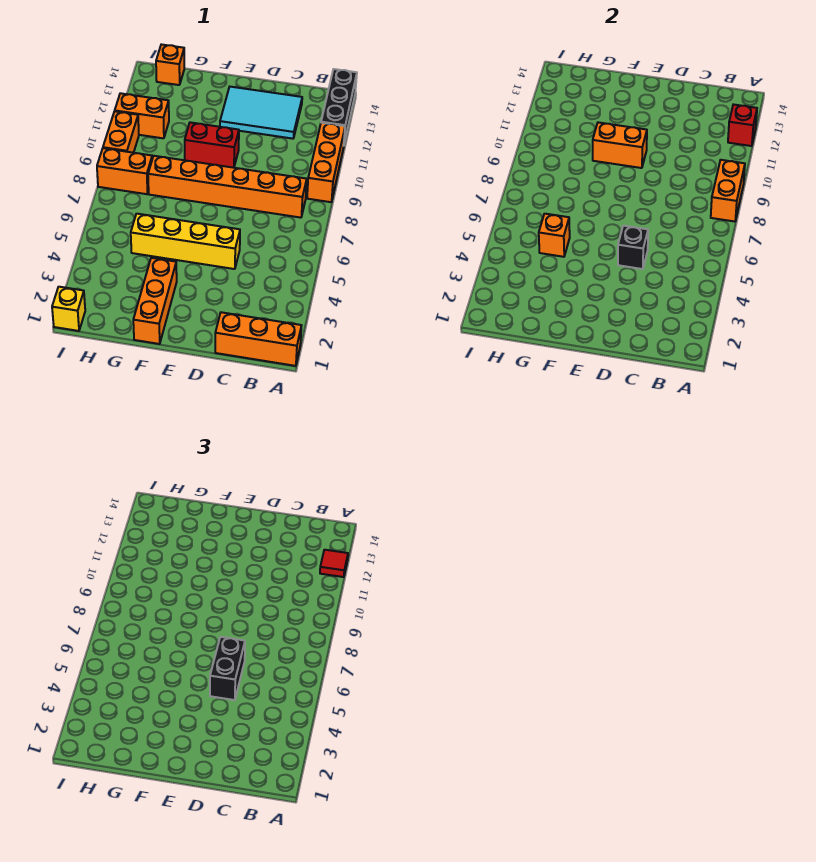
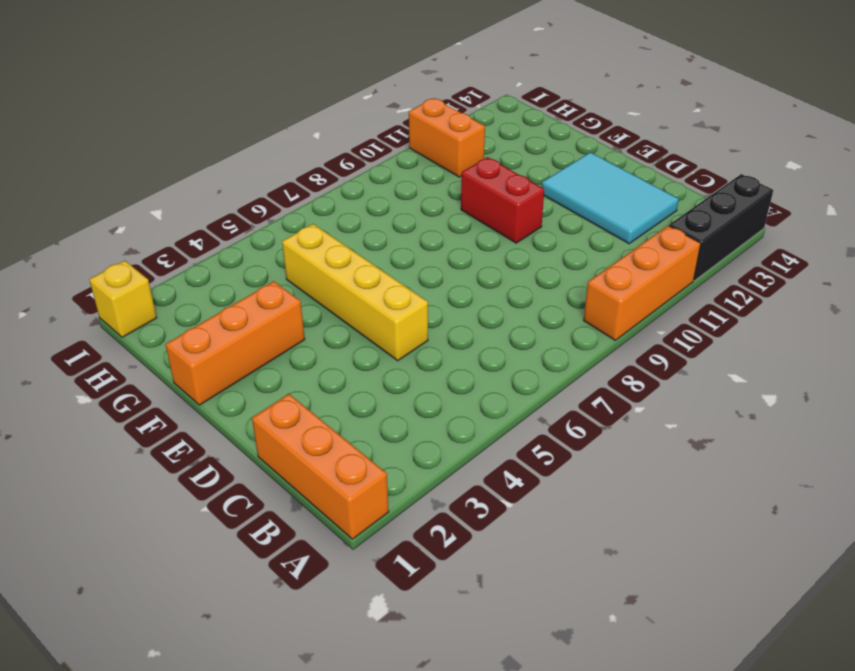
none -> orange 1x6 brick [148,156,307,218]
none -> orange 1x2 brick [97,148,152,194]
none -> orange 1x1 brick [156,44,184,85]

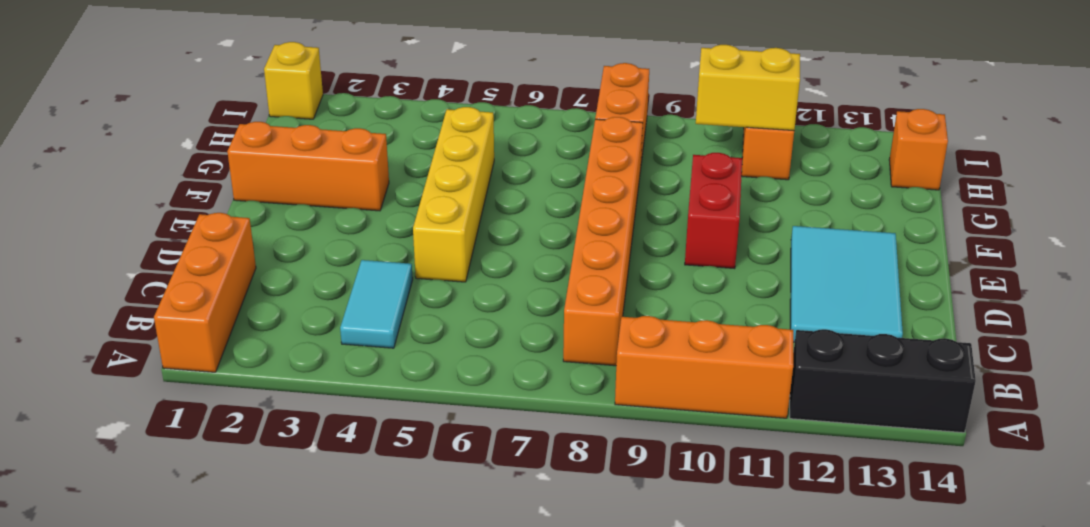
cyan 1x2 tile [340,260,413,348] -> none
yellow 1x2 brick [696,45,800,131] -> none
none -> orange 1x2 brick [103,111,139,153]
none -> orange 1x2 brick [711,160,745,222]
none -> red 1x1 brick [728,104,757,146]

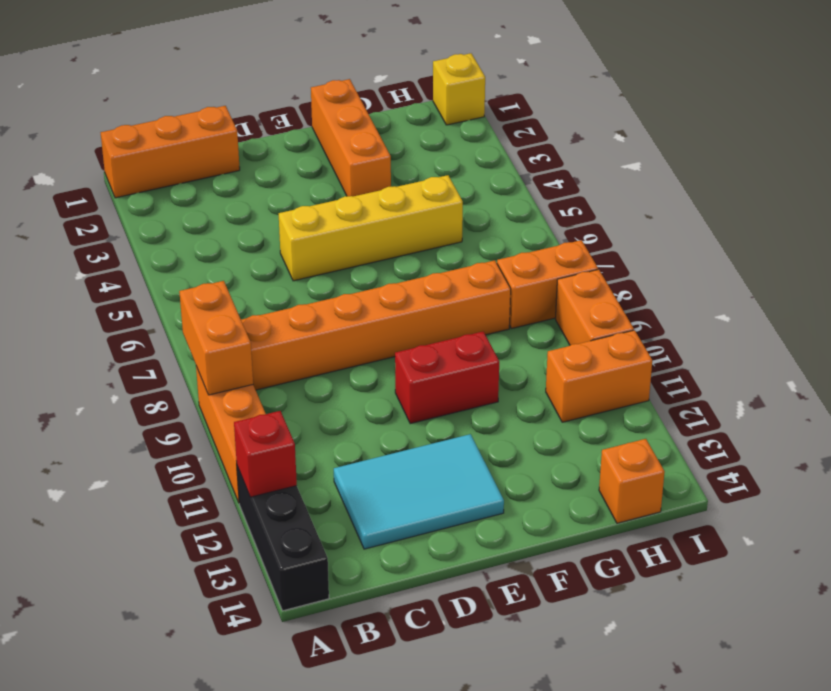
none -> black 1x1 brick [618,226,648,269]
none -> orange 1x2 brick [593,122,647,168]
none -> orange 1x1 brick [539,214,570,257]

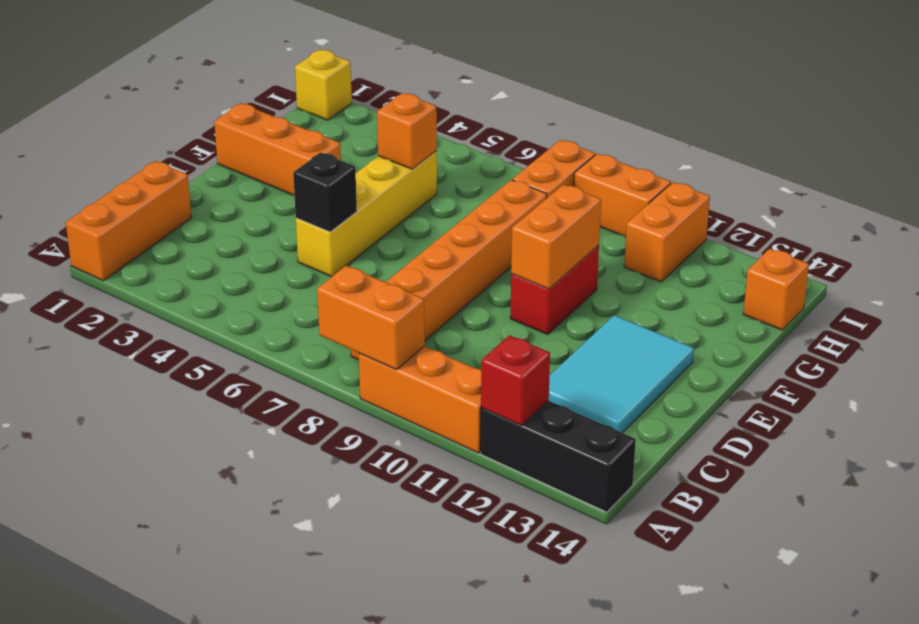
none -> red 1x1 tile [320,550,348,577]
none -> black 1x2 brick [210,637,245,700]

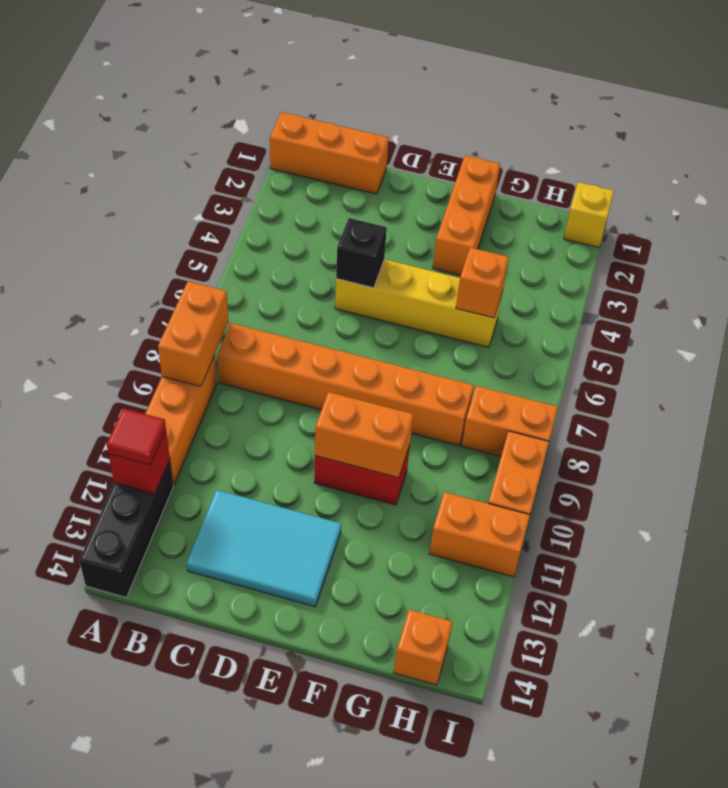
none -> black 1x2 brick [210,637,245,700]

